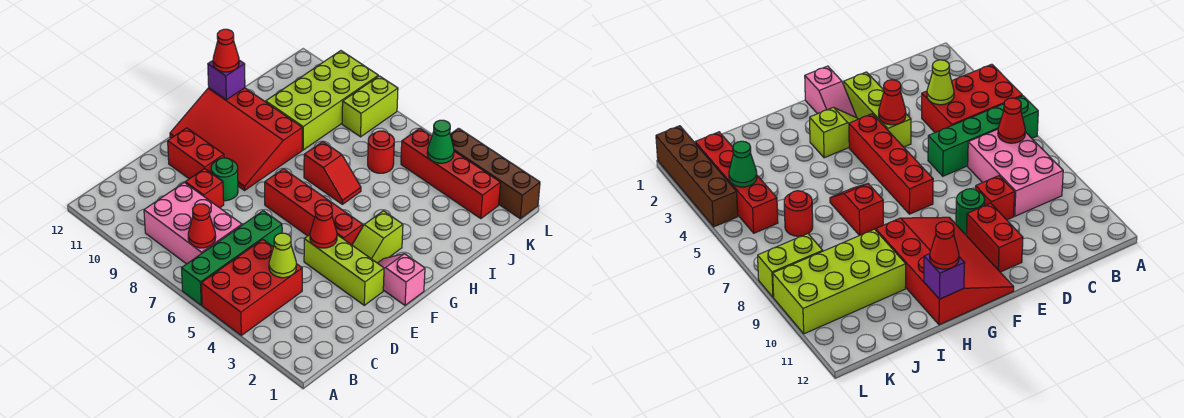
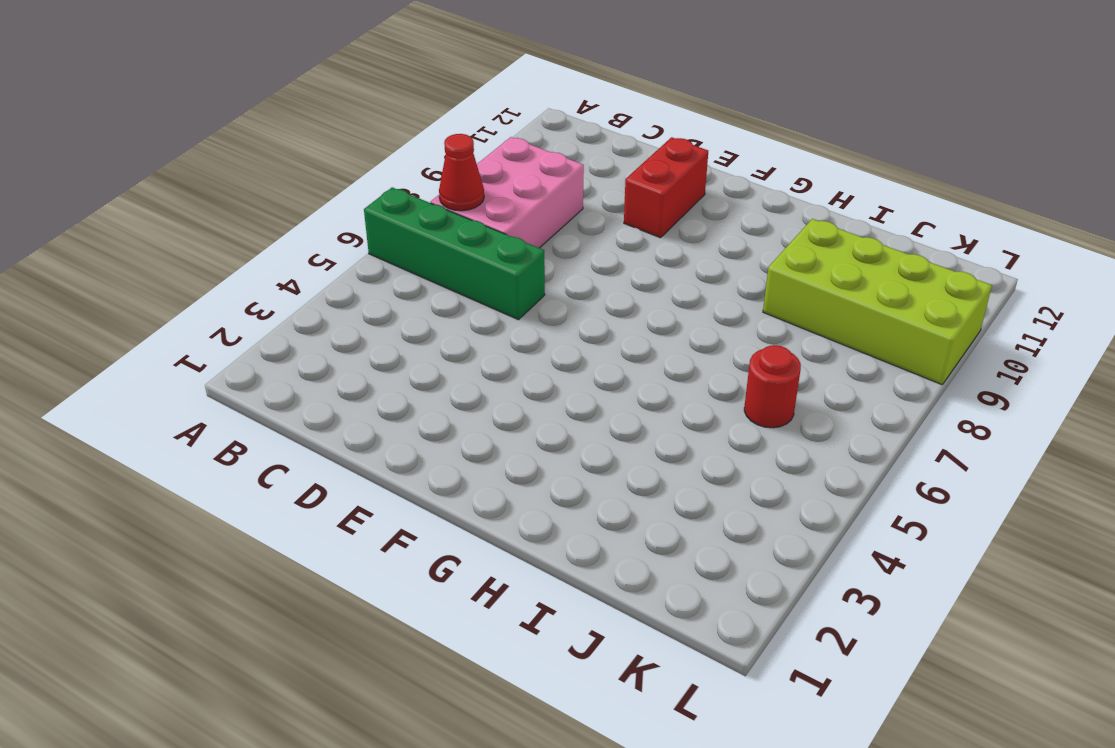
none -> red 2x3 brick [201,239,302,335]
none -> red 1x1 brick [185,169,224,208]
none -> lime 1x3 brick [304,235,384,305]

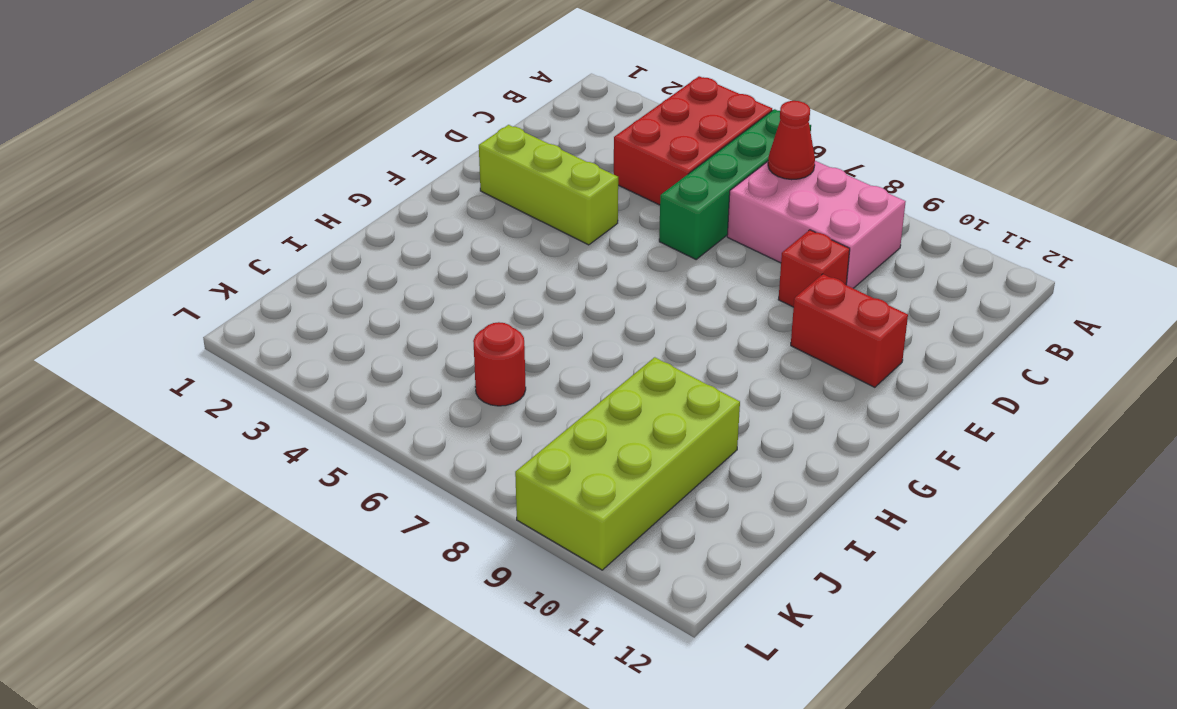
none -> green 1x1 round brick [211,158,238,201]
none -> pink 1x2 slope [378,254,425,305]
none -> lime 1x2 slope [352,211,403,263]

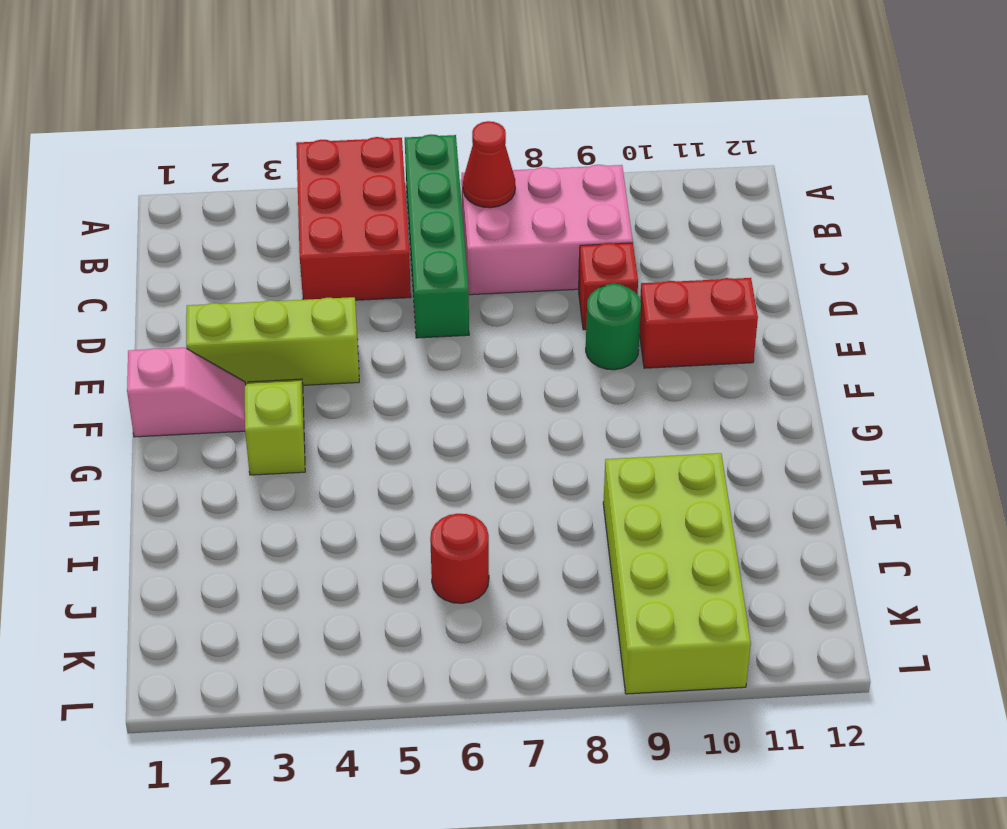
none -> red 1x4 brick [265,169,363,245]
none -> red 3x4 slope [170,88,302,190]
none -> red 1x2 slope [304,141,361,204]

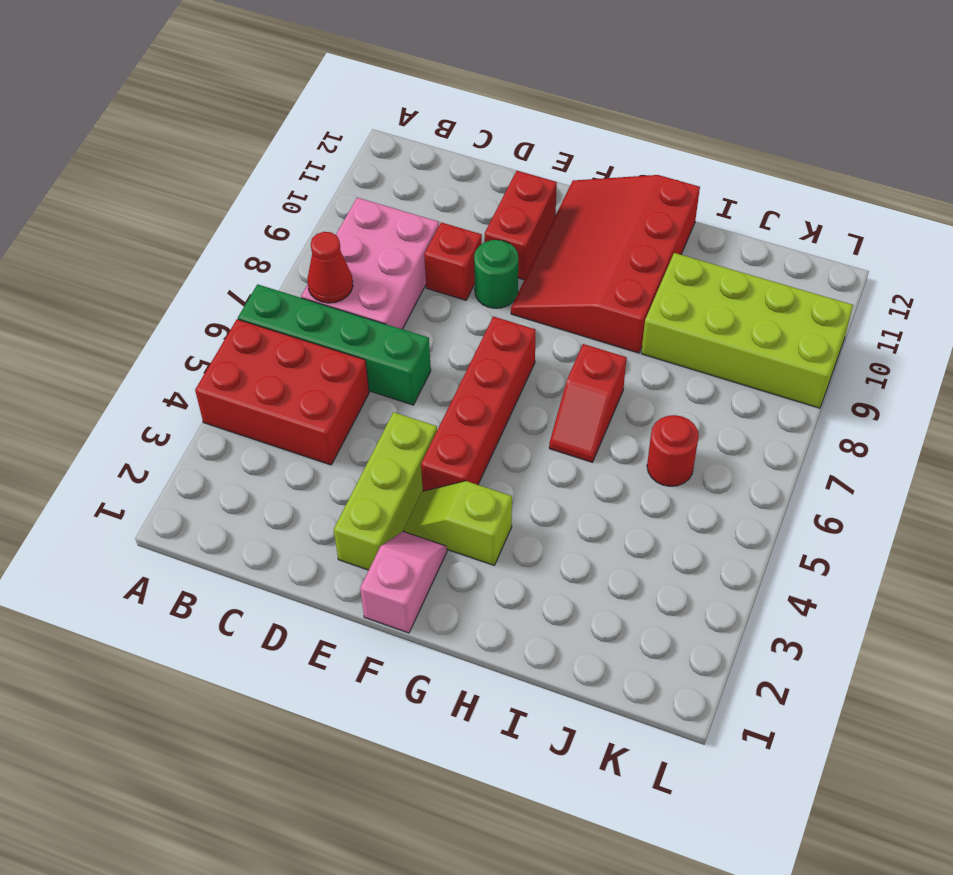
none -> red 1x4 brick [401,128,500,219]
none -> lime 1x2 brick [342,76,398,137]
none -> brown 1x4 brick [450,128,540,219]

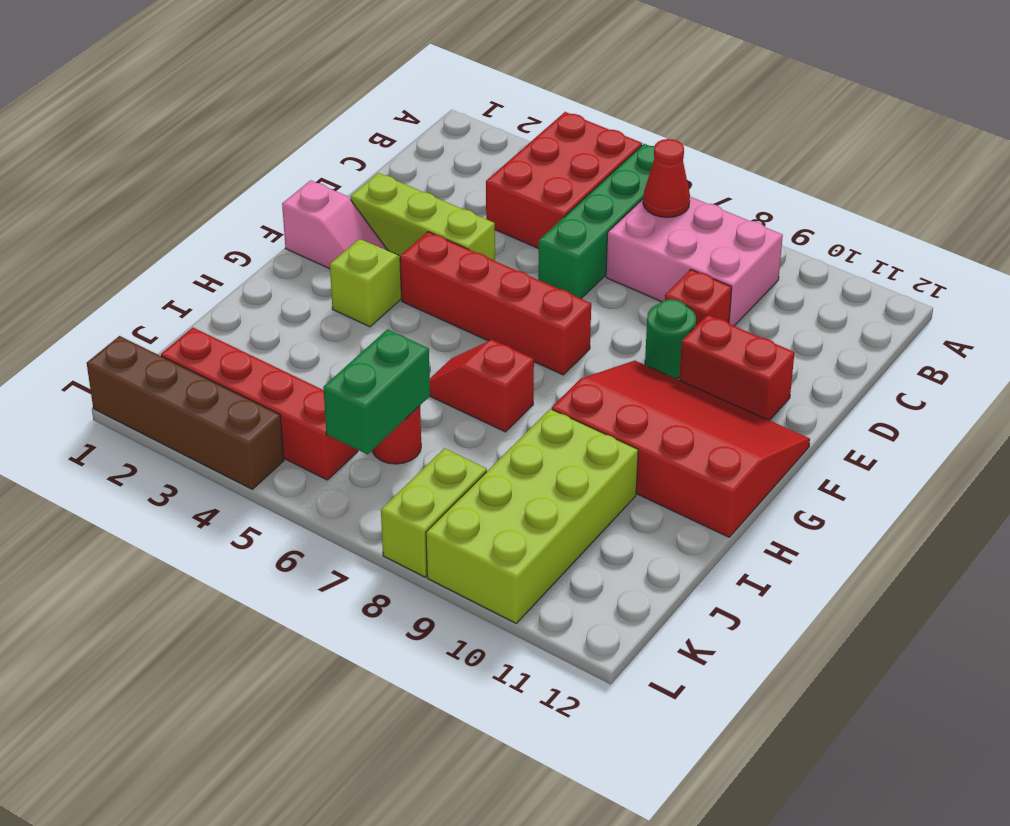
green 1x2 brick [323,329,430,454] -> none
none -> lime 1x1 cone [269,233,296,278]
none -> red 1x1 cone [310,204,337,248]
none -> purple 1x1 brick [208,60,245,100]

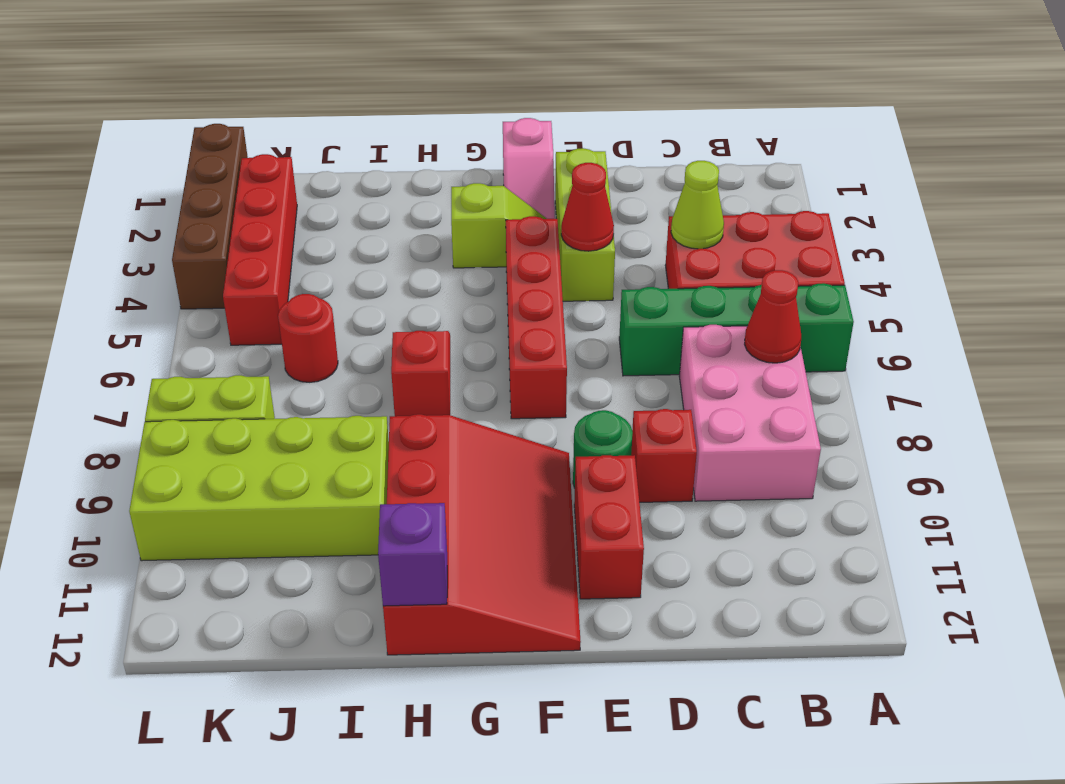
none -> green 1x1 cone [427,120,454,163]
none -> red 1x1 cone [213,29,239,72]

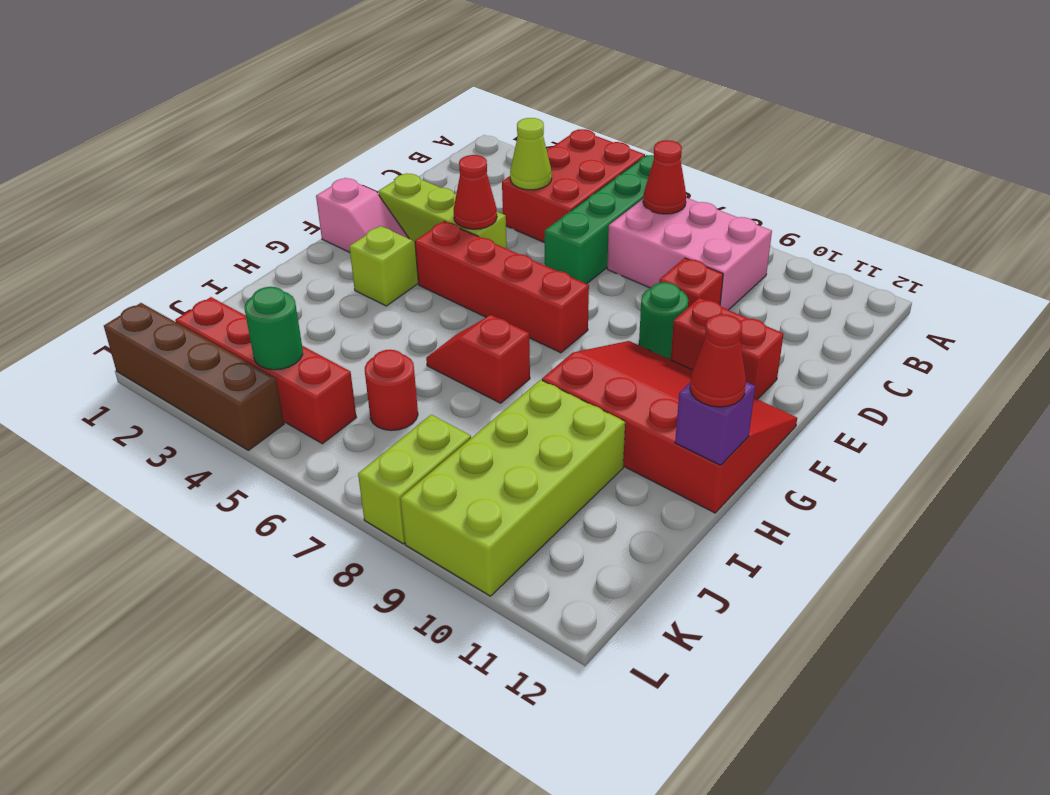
green 1x1 round brick [245,287,303,370] -> green 1x1 cone [427,120,454,163]

